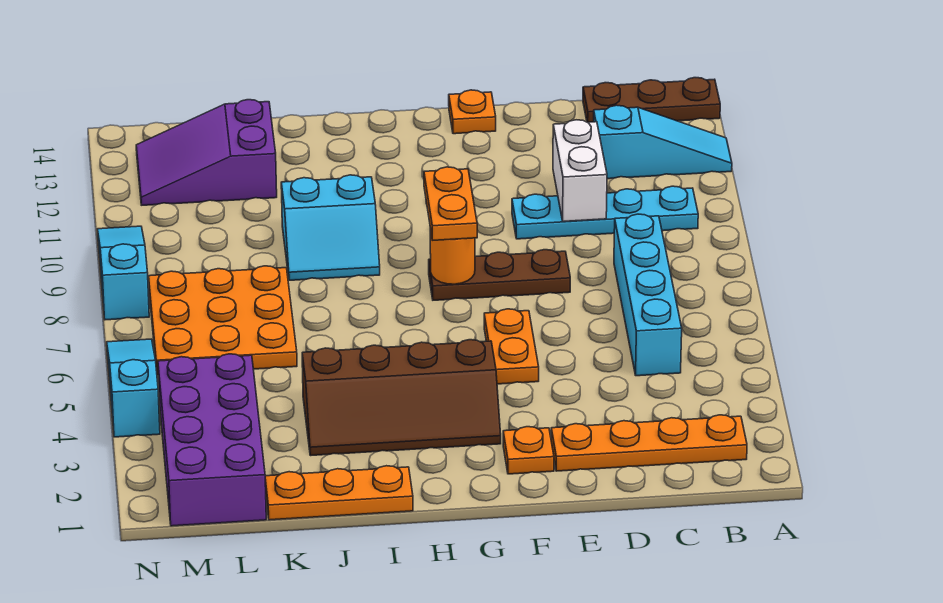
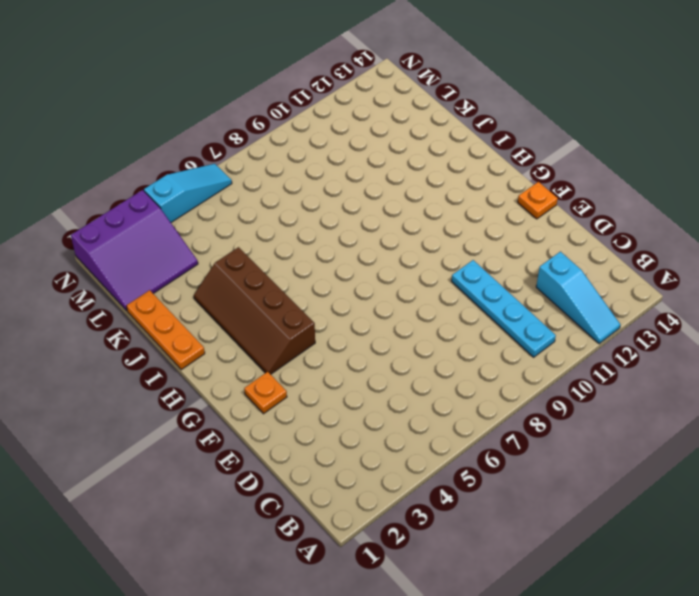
purple 3x3 slope [71,190,198,311] -> purple 2x4 brick [158,354,266,526]
none -> brown 1x3 plate [583,78,720,122]
none -> orange 1x4 plate [551,415,747,471]
none -> cyan 1x4 brick [614,214,682,376]

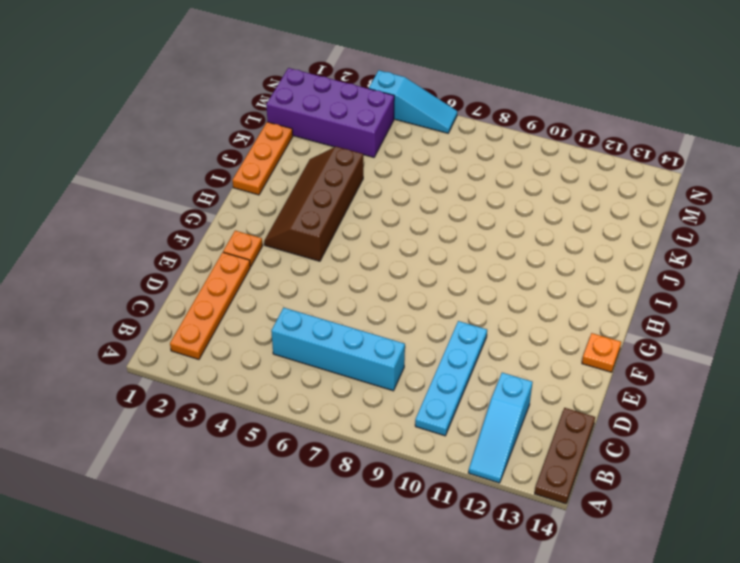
none -> brown 1x3 plate [429,250,570,300]
none -> orange 1x2 plate [484,309,539,384]
none -> cyan 2x2 slope [281,175,380,280]

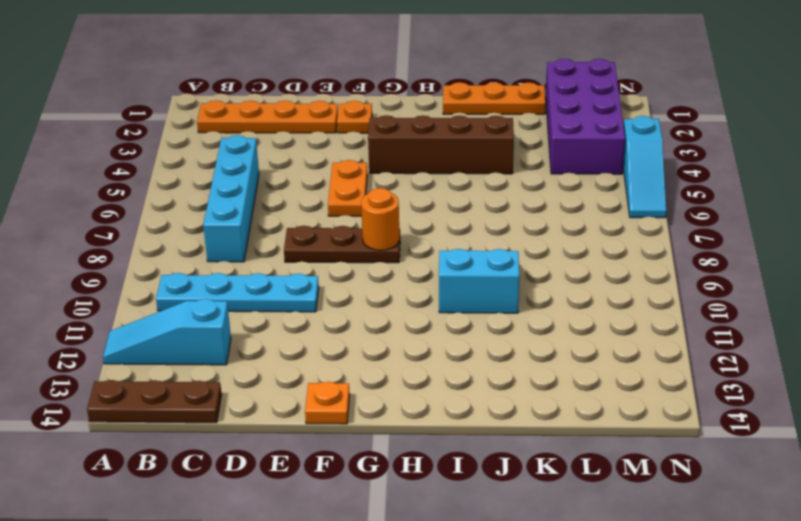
none -> orange 3x3 plate [149,266,297,375]
none -> purple 2x3 slope [136,100,277,205]
none -> cyan 1x3 slope [97,226,149,320]

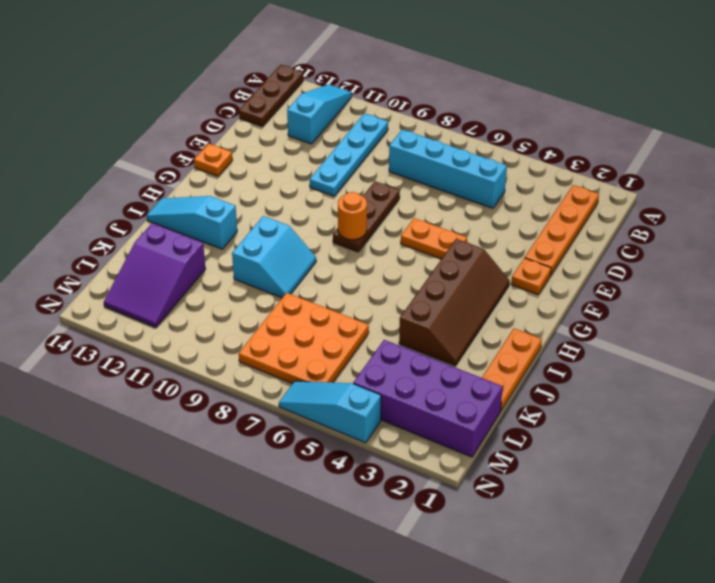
cyan 1x3 slope [146,196,237,249] -> cyan 1x3 slope moved to [97,226,149,320]
none -> white 1x2 brick [553,120,607,222]
none -> orange 1x2 plate [424,167,477,240]

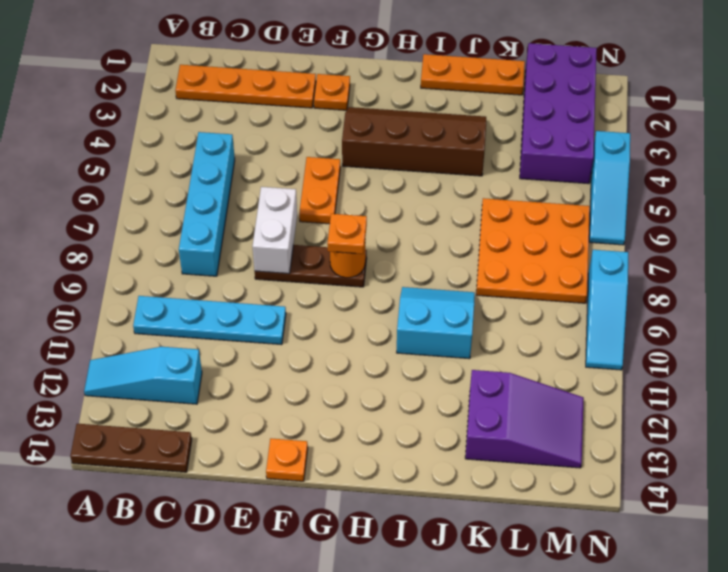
white 1x2 brick [252,187,297,274] -> white 1x2 brick moved to [553,120,607,222]
orange 1x1 plate [327,214,367,254] -> orange 1x2 plate [424,167,477,240]

